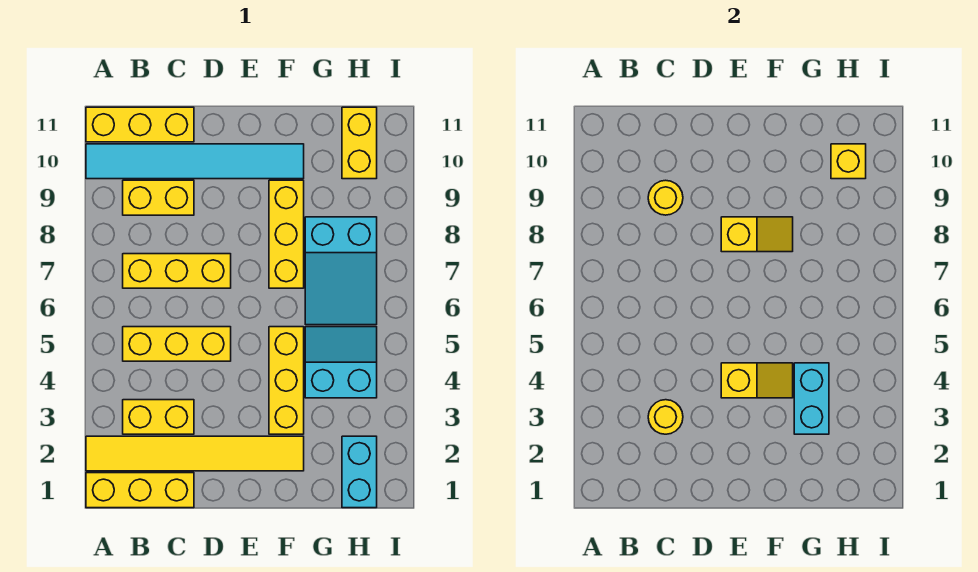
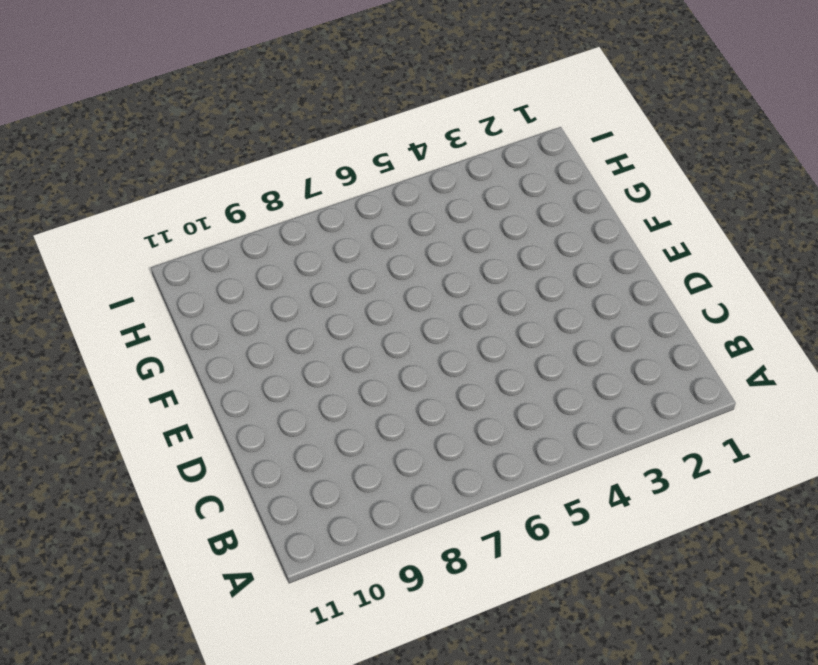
none -> yellow 1x3 brick [86,473,194,508]
none -> yellow 1x6 tile [86,436,304,471]
none -> cyan 1x6 tile [86,144,304,179]

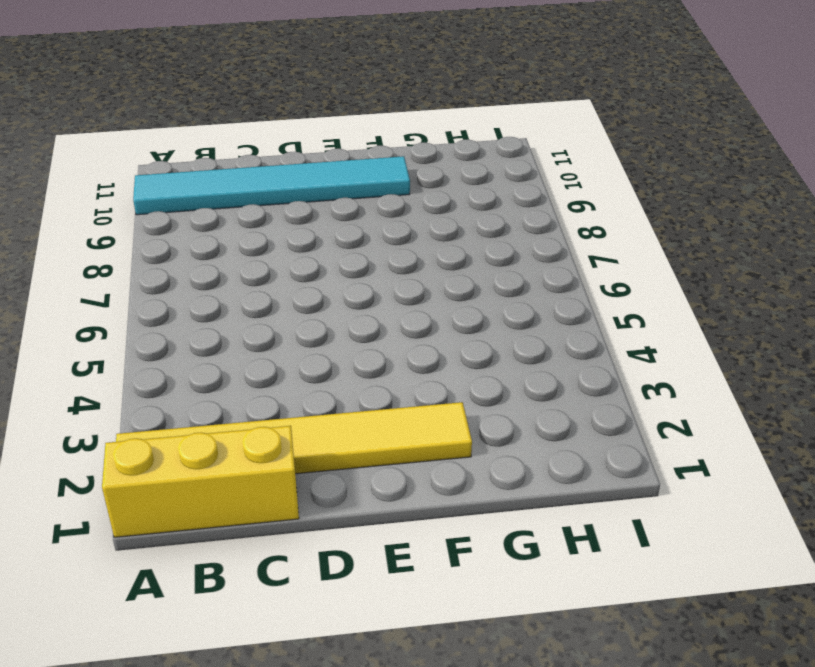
none -> yellow 1x3 brick [86,107,194,142]
none -> yellow 1x2 brick [123,400,194,434]
none -> yellow 1x3 brick [123,327,231,361]

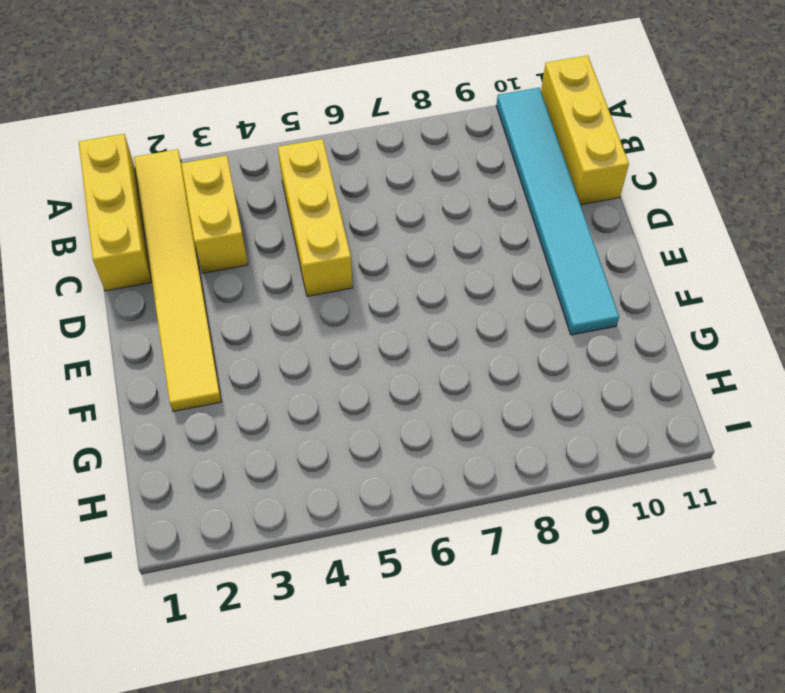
none -> yellow 1x3 brick [123,254,231,288]
none -> yellow 1x2 brick [123,180,194,215]
none -> yellow 1x3 brick [269,327,304,434]

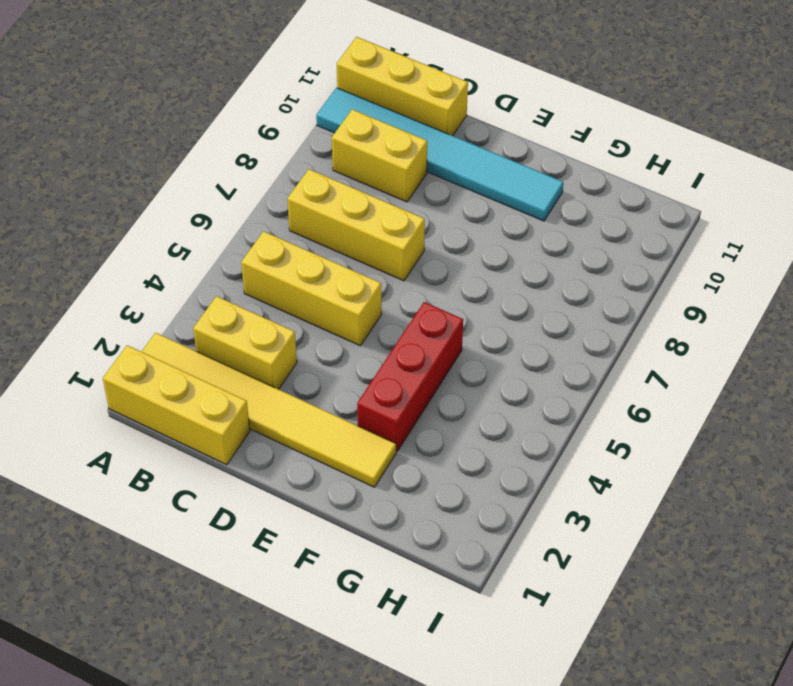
red 1x3 brick [357,302,463,451] -> yellow 1x3 brick [269,327,304,434]
none -> yellow 1x3 brick [269,180,304,288]
none -> cyan 2x2 slope [305,327,377,398]
none -> cyan 2x3 slope [305,217,377,325]

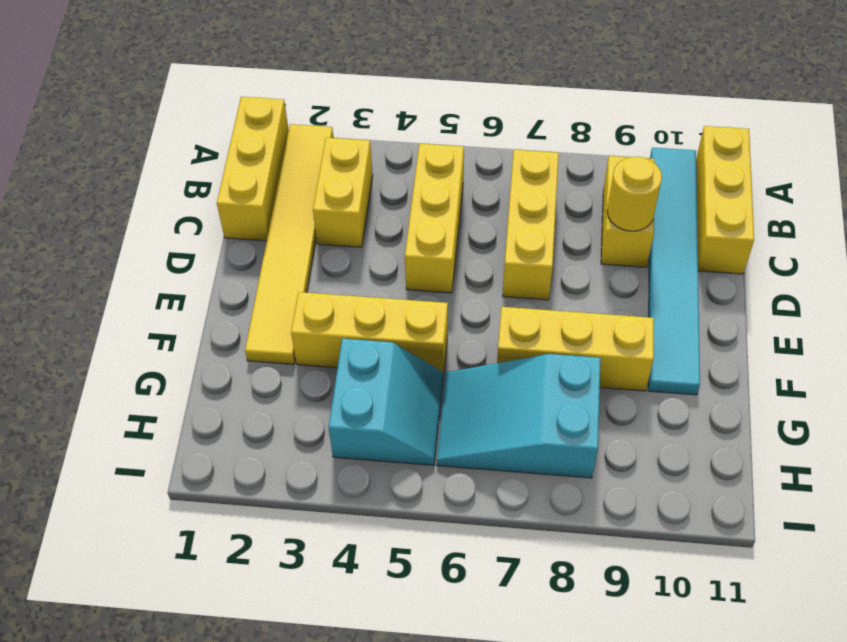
none -> cyan 1x2 brick [342,436,377,508]
none -> yellow 1x2 brick [342,107,377,179]
none -> yellow 1x1 round brick [648,400,683,434]

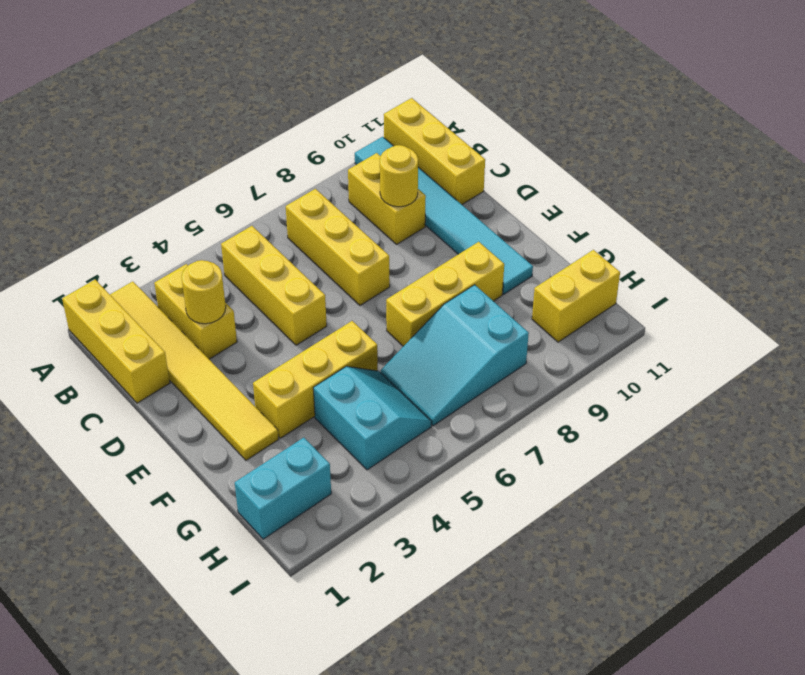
none -> yellow 1x2 slope [721,363,793,398]
none -> yellow 1x2 slope [721,217,793,252]
none -> cyan 1x2 brick [794,363,829,434]

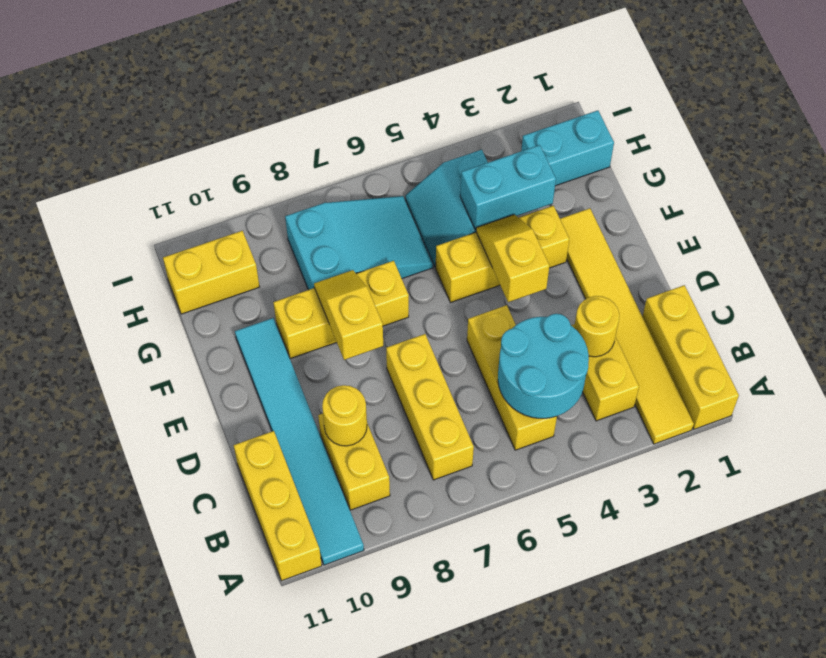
cyan 2x2 round brick [498,314,589,418] -> none
none -> yellow 1x1 brick [831,144,866,179]

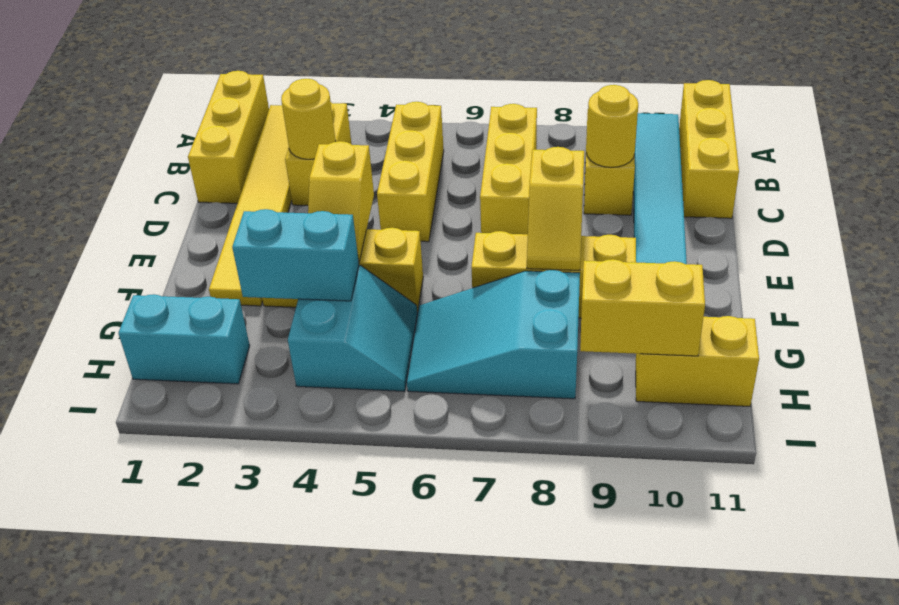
yellow 1x2 brick [580,259,705,356] -> yellow 1x1 brick [831,144,866,179]

